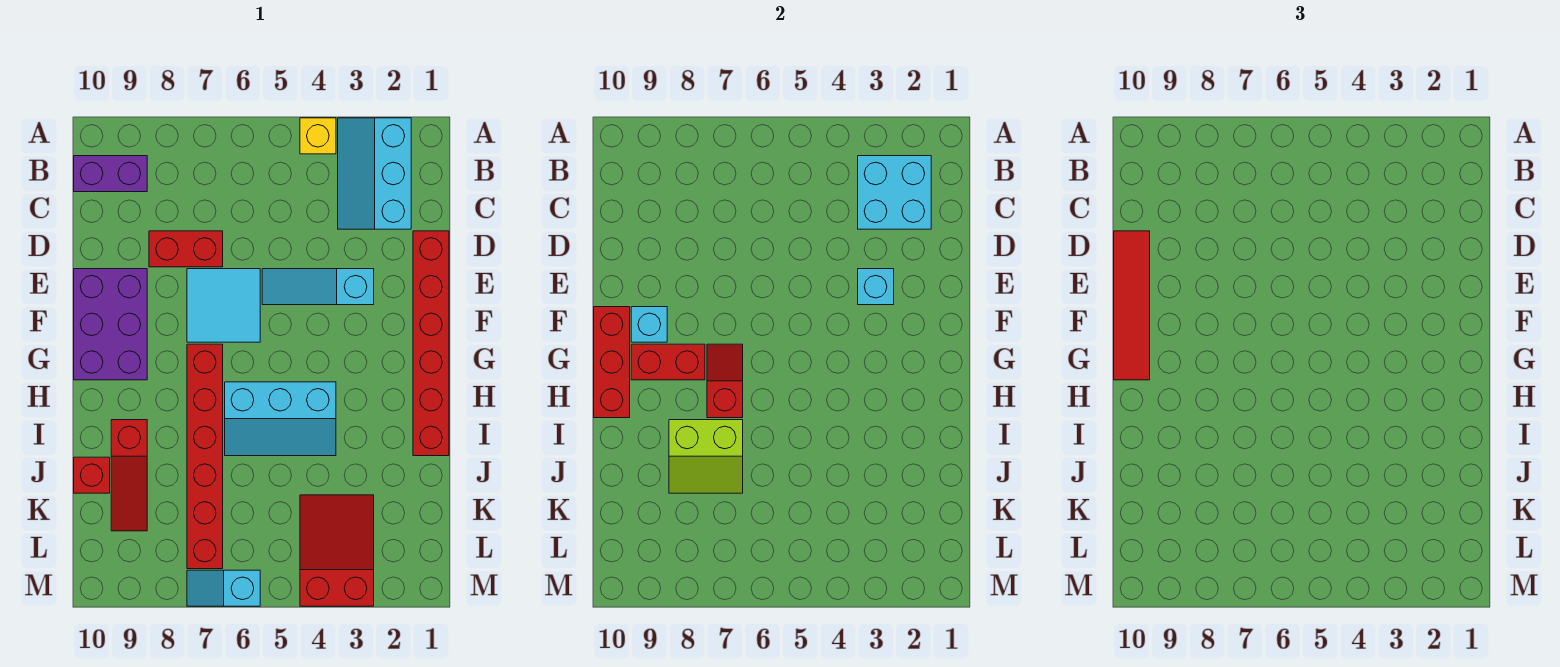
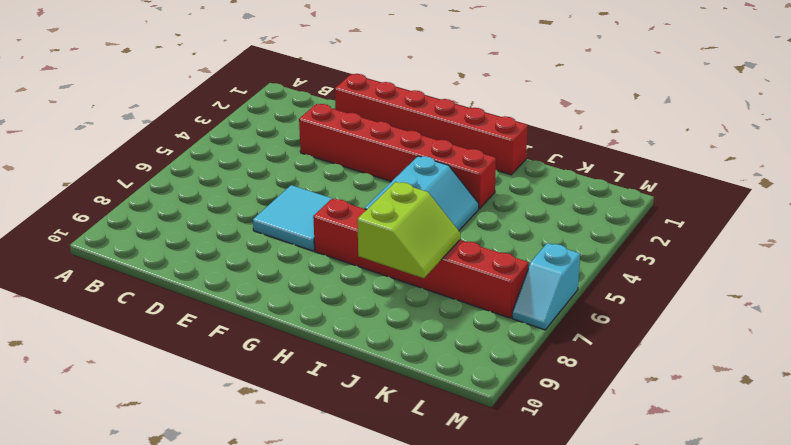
red 1x6 brick [299,104,496,209] -> cyan 1x3 slope [262,269,374,305]
none -> cyan 2x3 slope [338,118,411,229]
none -> yellow 1x1 brick [300,118,336,154]
none -> purple 1x2 brick [74,156,147,192]

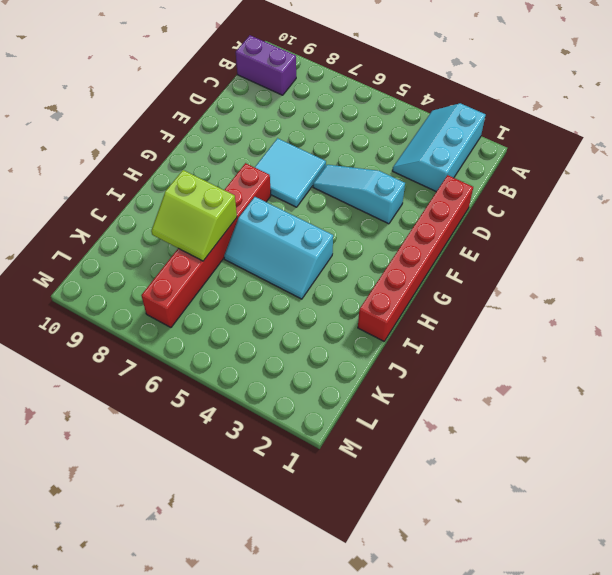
none -> yellow 1x1 brick [300,118,336,154]
none -> red 1x2 brick [149,231,223,267]
none -> purple 2x3 brick [74,269,147,380]

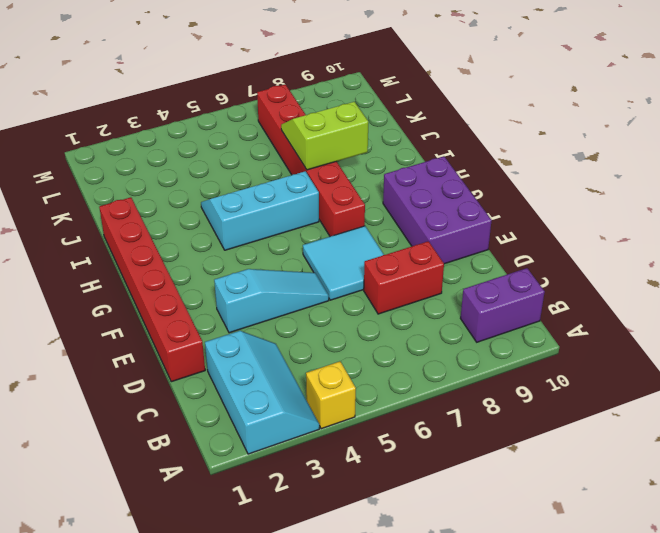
none -> red 1x3 slope [111,420,147,531]
none -> red 1x1 brick [74,457,110,493]
none -> red 2x3 slope [300,495,374,606]

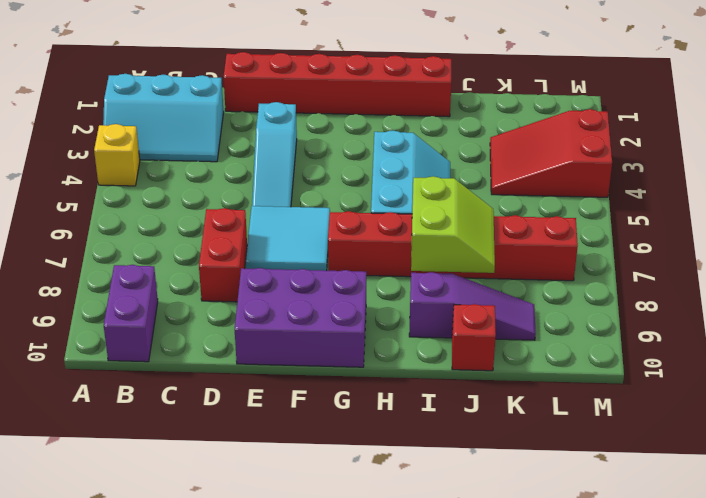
purple 1x3 slope [409,272,536,340] -> red 1x3 slope [111,420,147,531]
none -> cyan 1x2 slope [187,570,260,606]
none -> cyan 2x2 brick [858,156,931,229]
none -> cyan 1x1 brick [858,269,894,305]

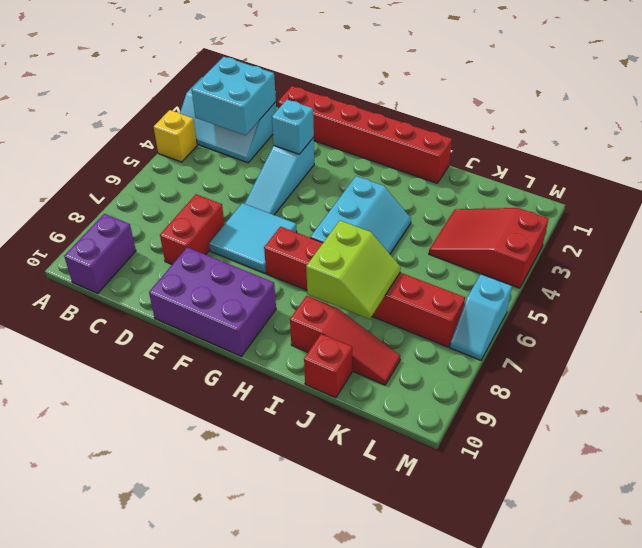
none -> cyan 1x1 brick [631,307,667,342]
none -> red 1x3 brick [594,307,630,418]
none -> red 1x2 slope [707,344,743,418]

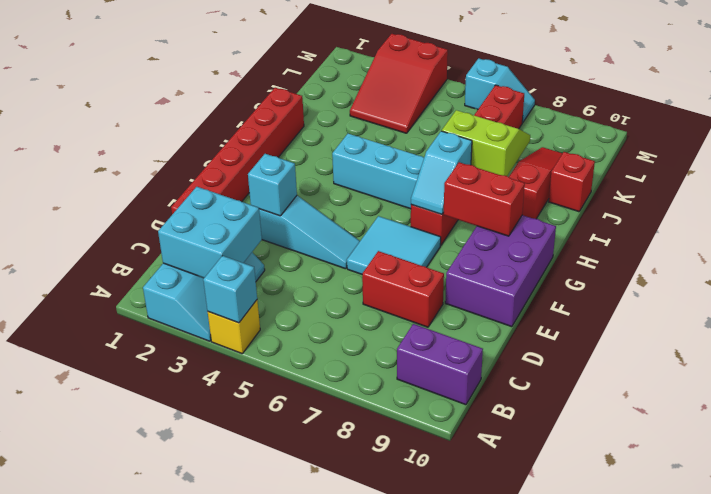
cyan 1x1 brick [203,256,257,323] -> cyan 1x1 brick moved to [631,307,667,342]
cyan 1x2 slope [411,131,472,214] -> red 1x2 slope [707,344,743,418]
none -> red 1x3 brick [594,307,630,418]
none -> red 1x4 tile [1114,231,1150,380]

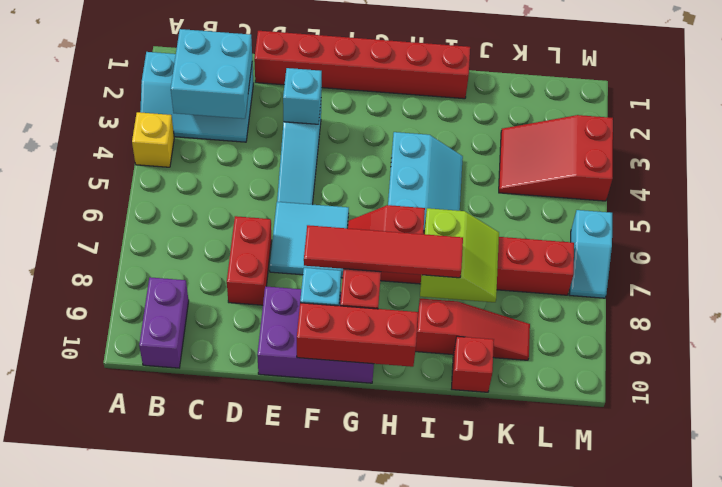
red 1x4 tile [304,225,463,278] -> red 1x4 tile moved to [1114,231,1150,380]

